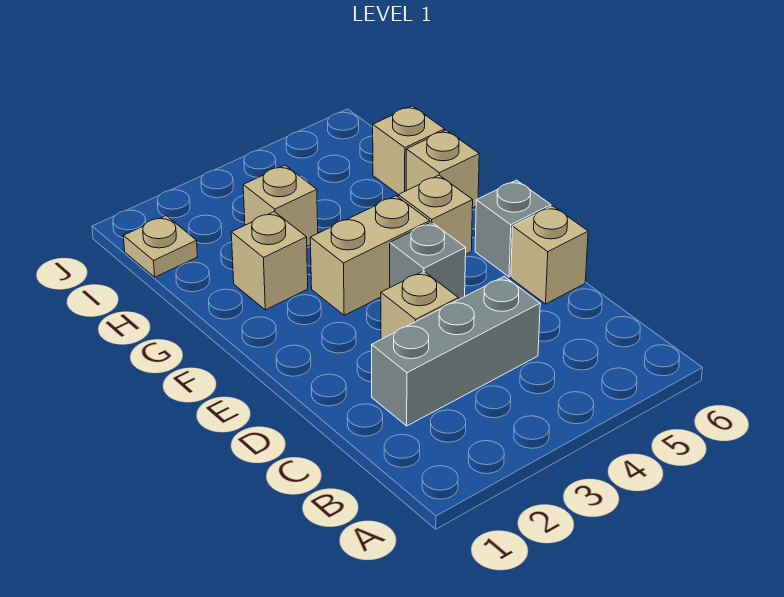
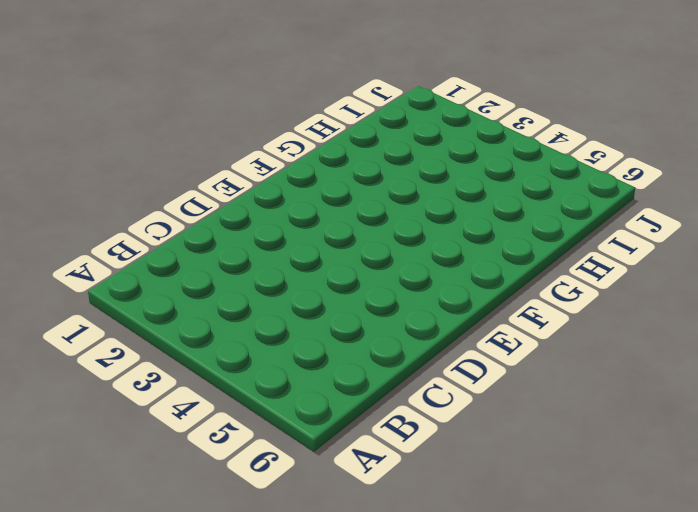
none -> grey 1x3 brick [372,276,540,426]
none -> tan 1x1 brick [381,271,458,339]
none -> tan 1x1 brick [511,206,588,304]

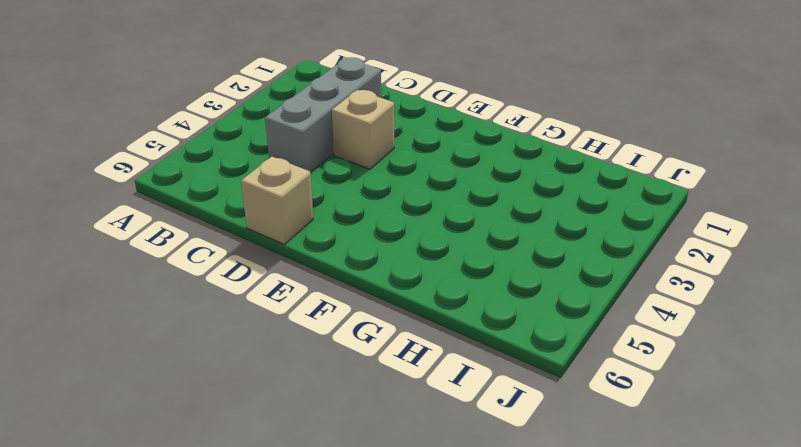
none -> grey 1x1 brick [390,222,466,300]
none -> grey 1x1 brick [475,180,551,277]
none -> tan 1x2 brick [310,196,430,315]

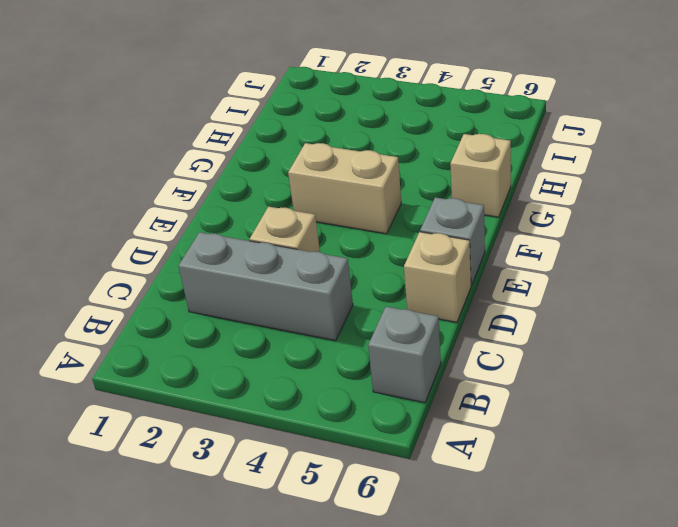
grey 1x1 brick [368,307,441,403] -> grey 1x1 brick moved to [390,222,466,300]
none -> tan 1x1 brick [398,175,473,254]
none -> tan 1x1 brick [231,212,308,310]
none -> tan 1x1 brick [243,165,318,246]

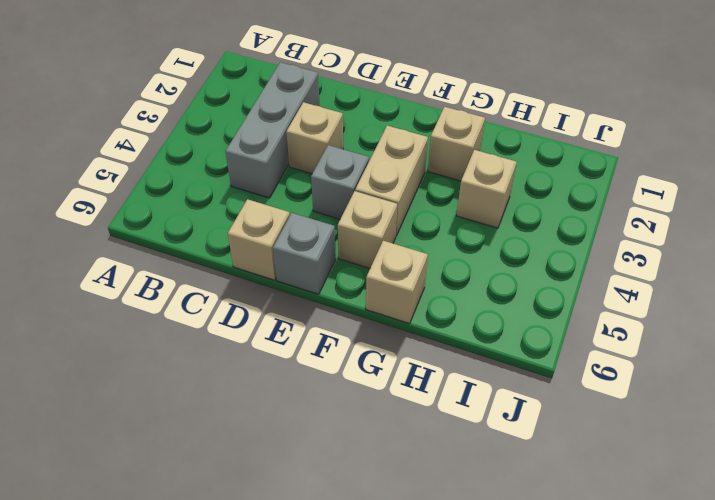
none -> tan 1x1 brick [373,106,445,195]
none -> tan 1x1 plate [123,216,197,277]

